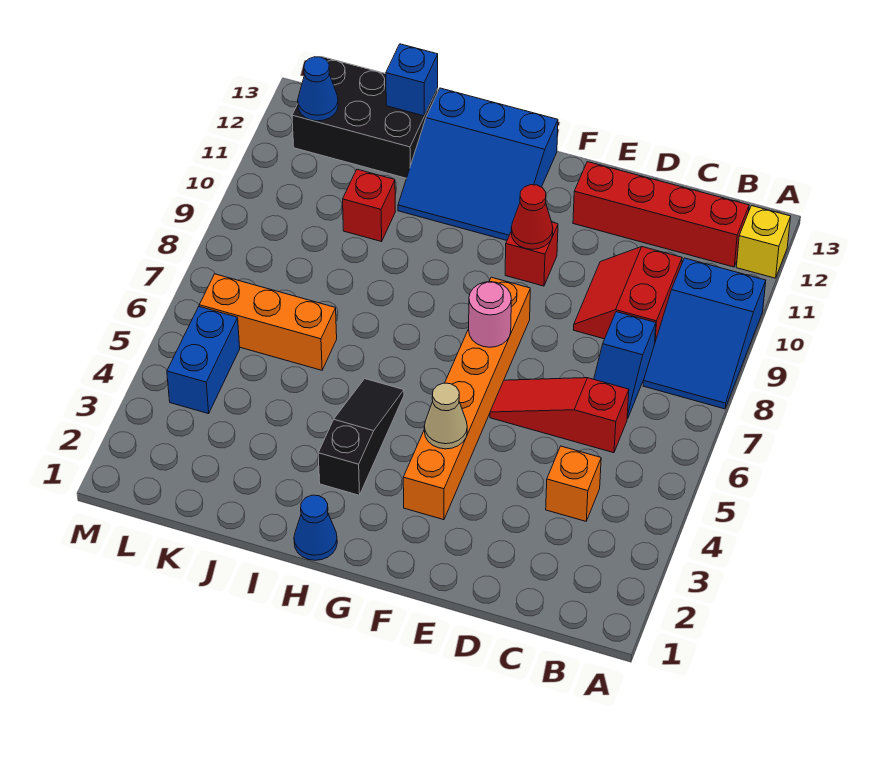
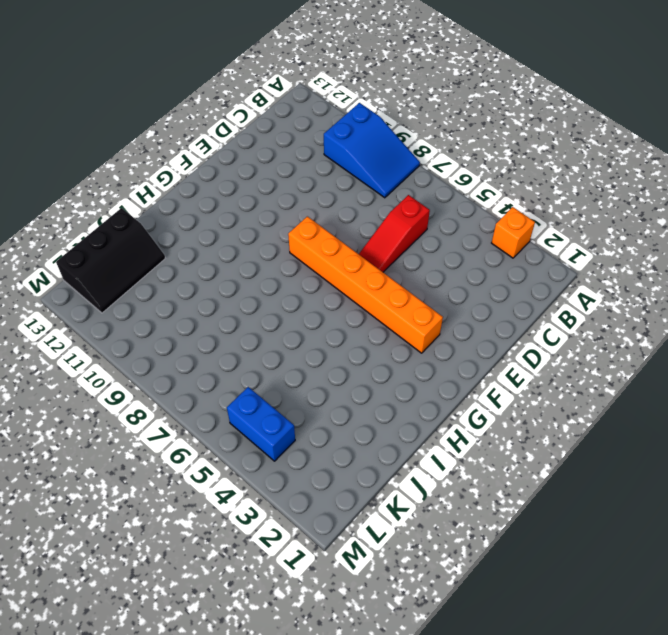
orange 1x1 brick [492,207,535,258] -> orange 1x1 brick moved to [546,446,601,521]
black 2x3 slope [56,208,166,313] -> black 2x3 brick [292,57,438,178]
none -> yellow 1x1 brick [736,206,791,278]
none -> red 1x4 brick [573,162,749,267]
none -> blue 1x2 slope [594,312,656,419]

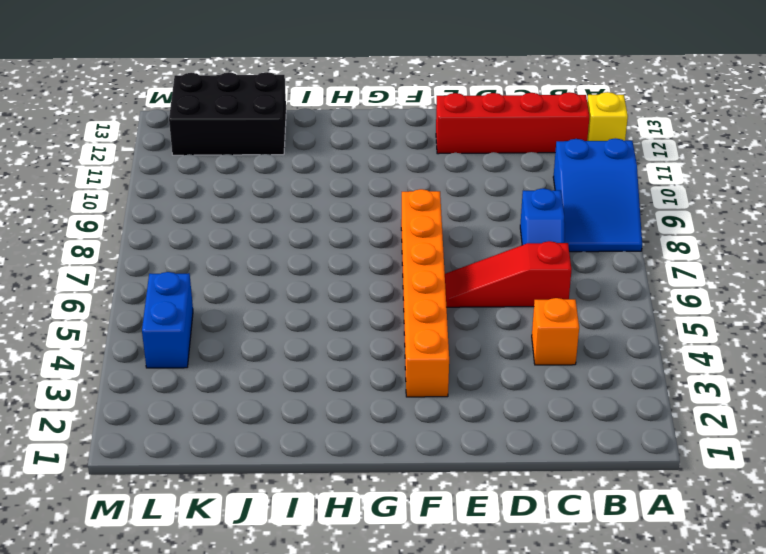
none -> red 2x2 slope [574,247,682,341]
none -> red 1x1 brick [505,222,558,286]
none -> blue 3x3 slope [398,88,558,240]

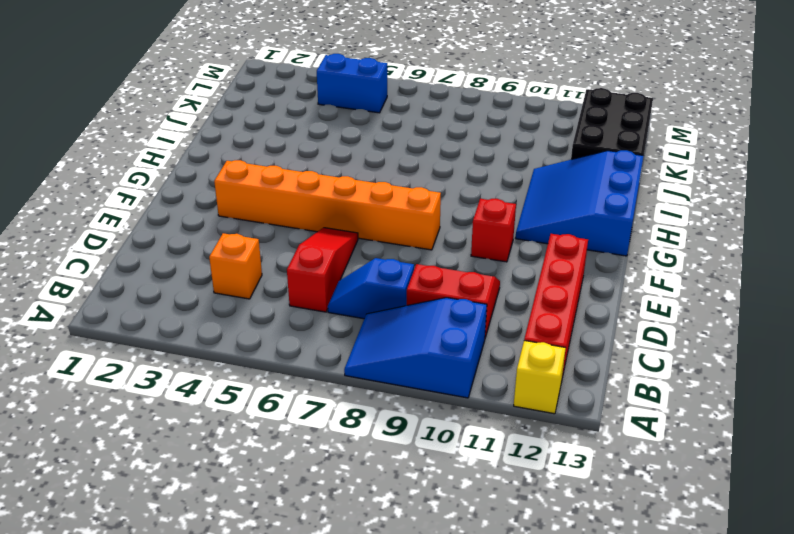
none -> blue 1x1 cone [294,495,337,560]
none -> black 1x3 slope [318,379,404,495]
none -> orange 1x3 brick [199,274,337,370]

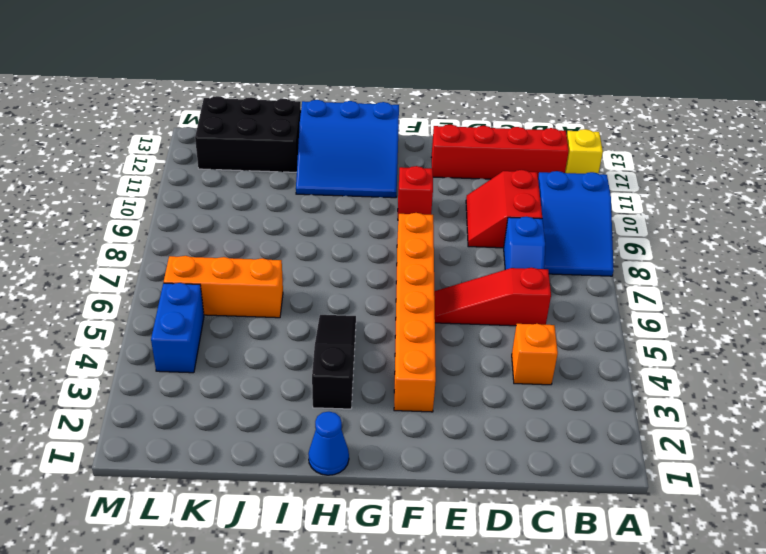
none -> red 1x1 brick [343,169,395,242]
none -> tan 1x1 cone [424,383,467,449]
none -> pink 1x1 round brick [469,282,511,347]

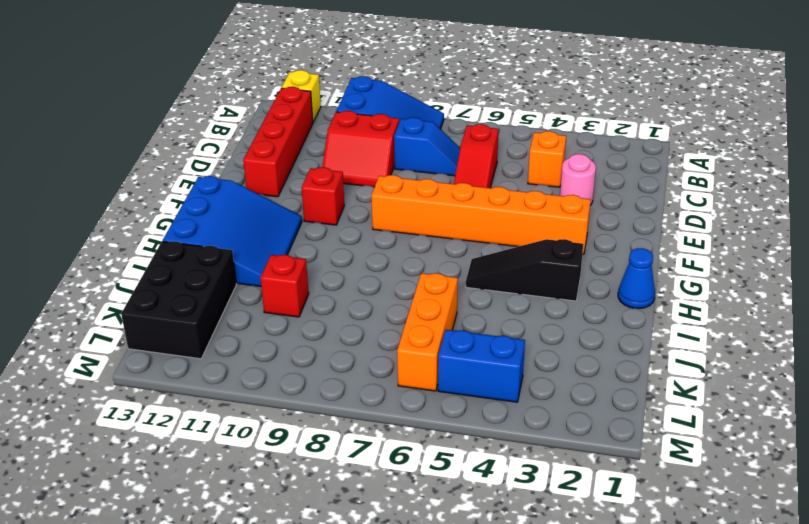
pink 1x1 round brick [560,154,596,205] -> pink 1x1 round brick moved to [469,282,511,347]
none -> tan 1x1 cone [424,383,467,449]
none -> red 1x1 cone [511,185,553,249]
none -> blue 1x1 brick [386,44,438,116]

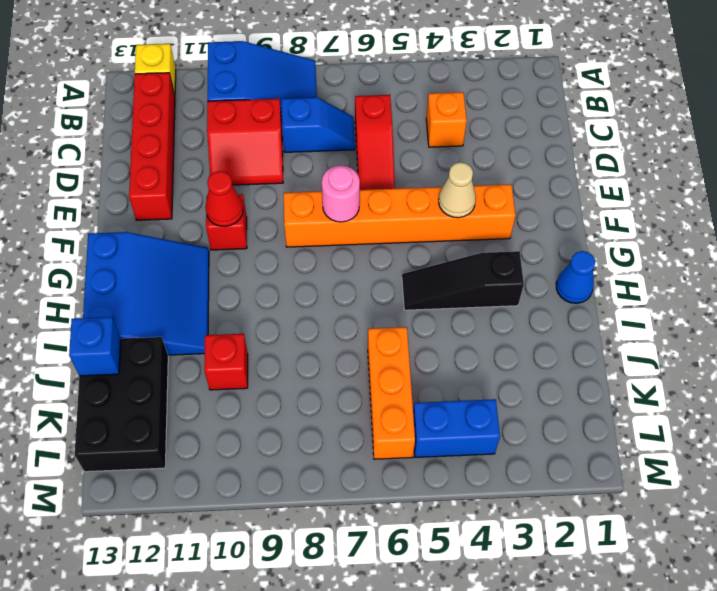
none -> blue 1x1 cone [298,57,338,121]

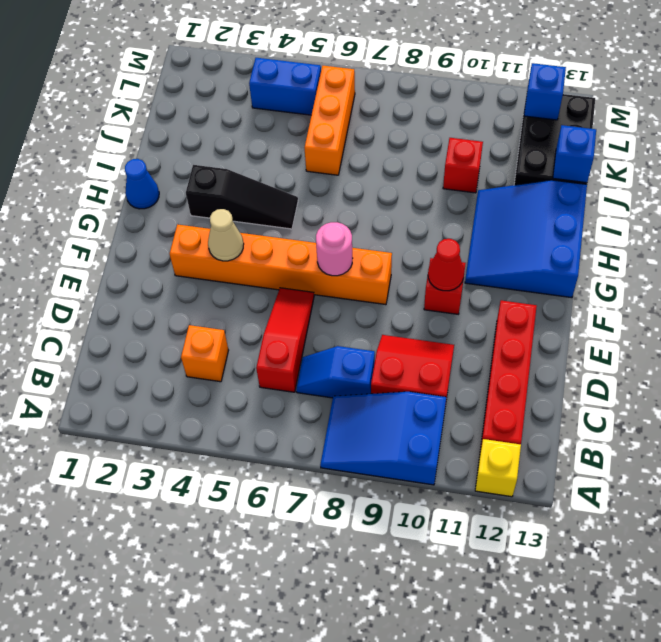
blue 1x1 brick [524,63,566,120] -> blue 1x1 cone [298,57,338,121]

